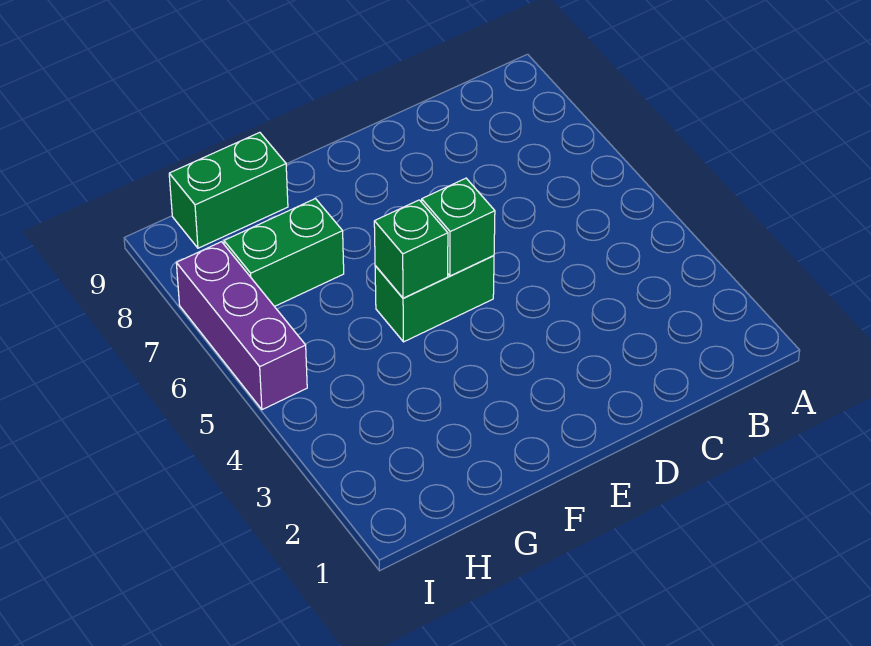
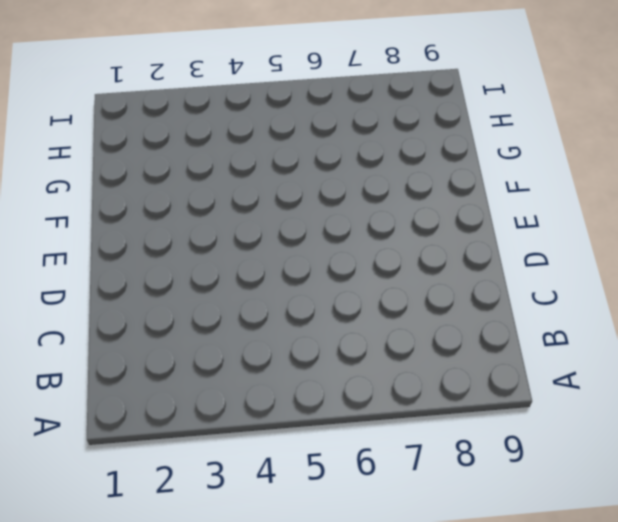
none -> green 1x2 brick [375,256,494,342]
none -> green 1x2 brick [224,199,344,307]

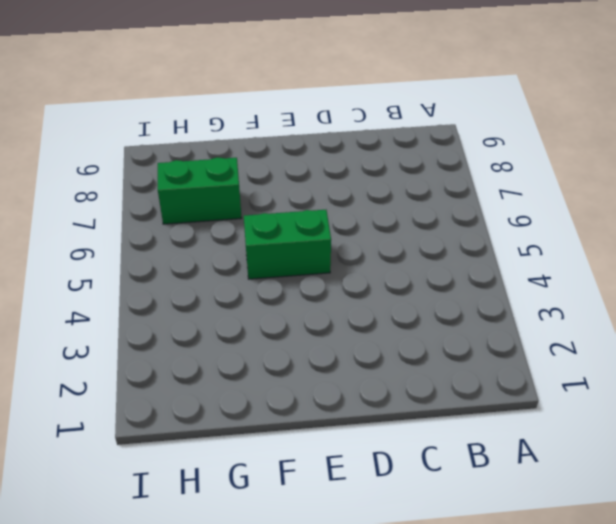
none -> green 1x2 brick [169,132,288,248]
none -> purple 1x3 brick [176,242,307,410]

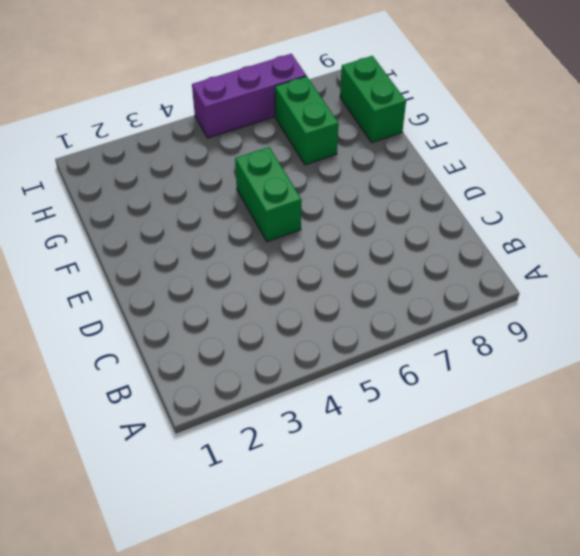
none -> green 1x1 brick [422,178,495,276]
none -> green 1x1 brick [374,200,448,298]

